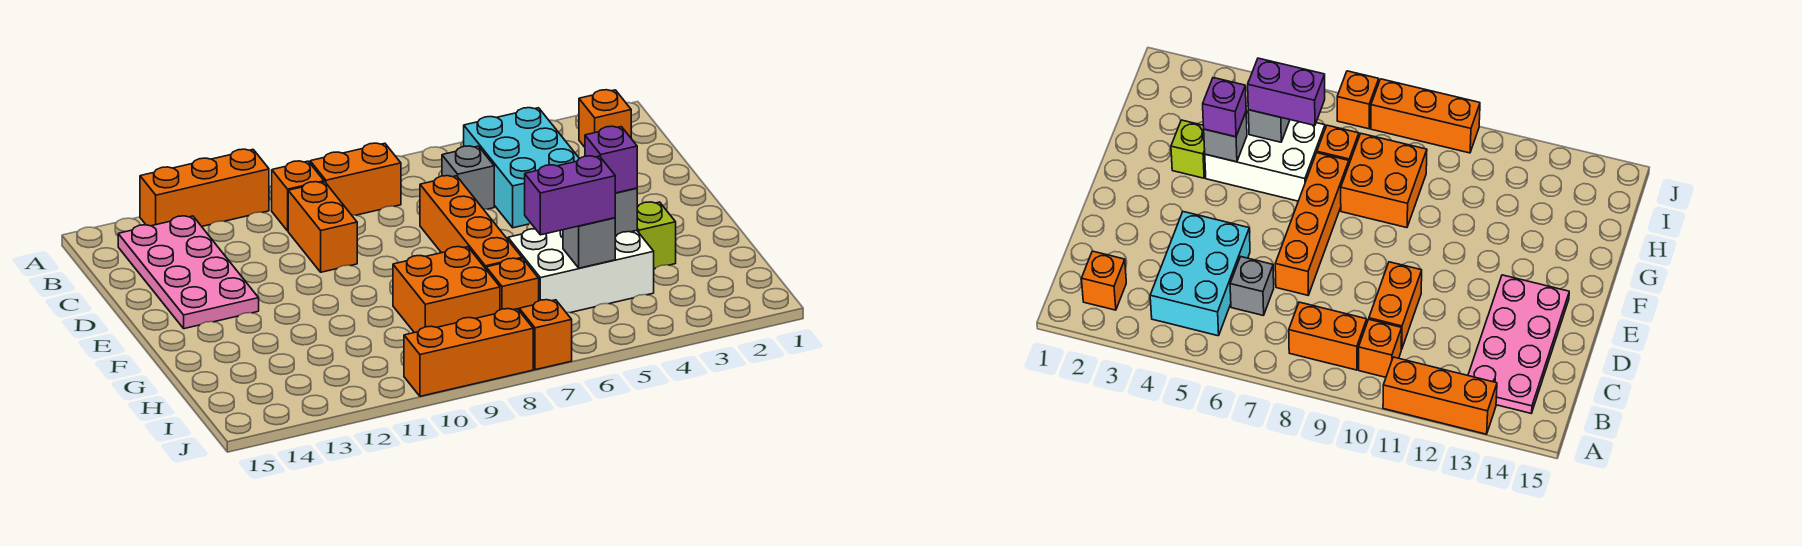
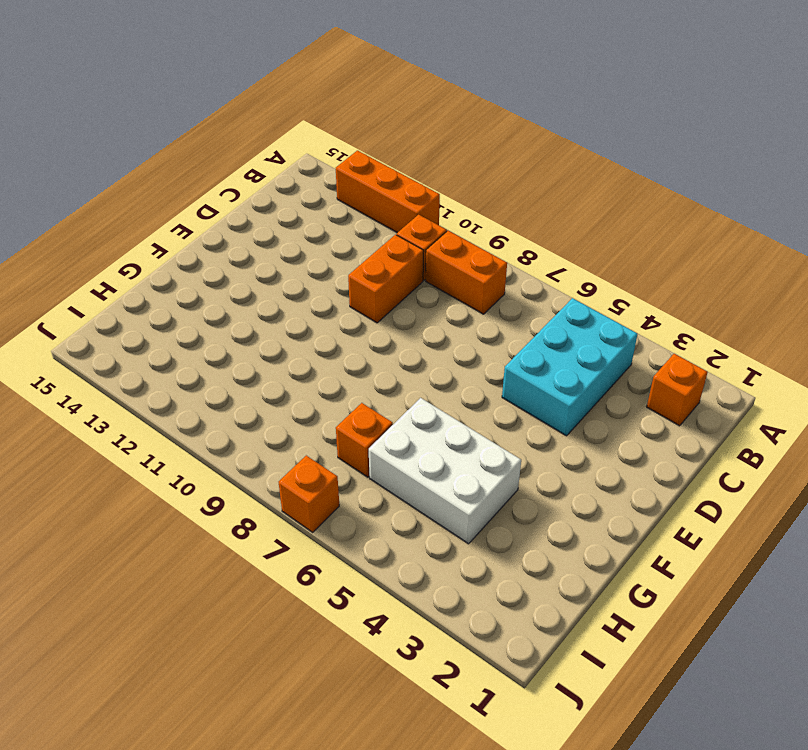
none -> pink 2x4 plate [118,216,259,329]
none -> grey 1x1 brick [442,146,494,209]
none -> orange 1x4 brick [420,176,522,269]

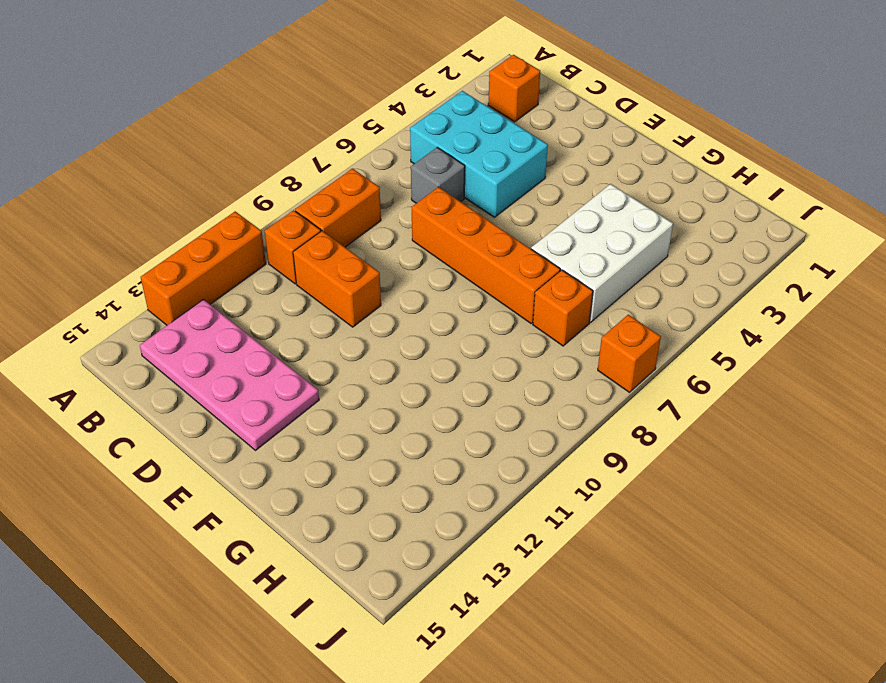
none -> lime 1x1 brick [637,202,676,269]
none -> orange 2x2 brick [393,247,500,333]
none -> orange 1x3 brick [404,309,533,396]

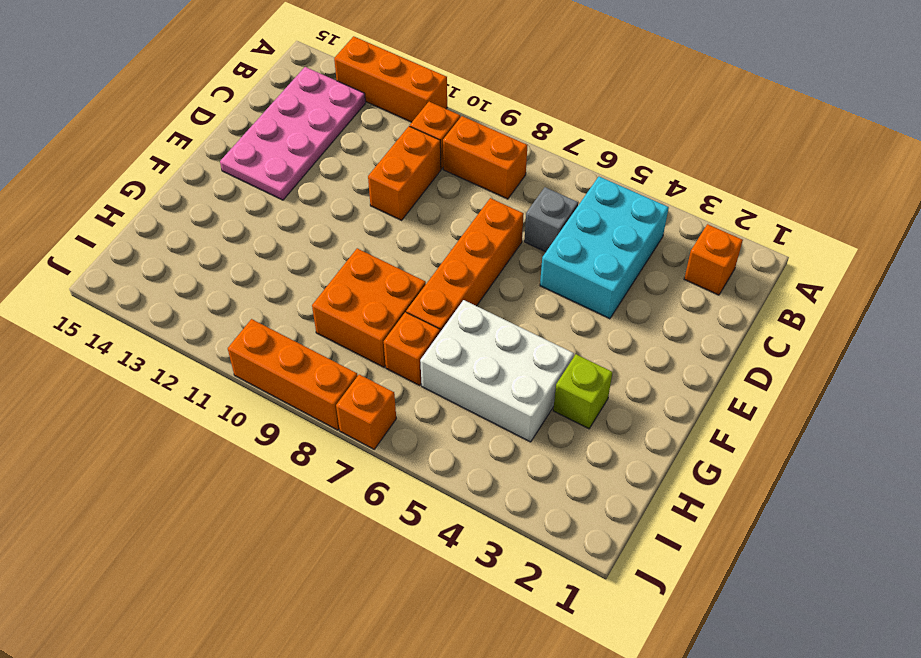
none -> grey 1x1 brick [615,188,637,235]
none -> grey 1x1 brick [563,218,615,268]
none -> purple 1x1 brick [585,126,637,193]

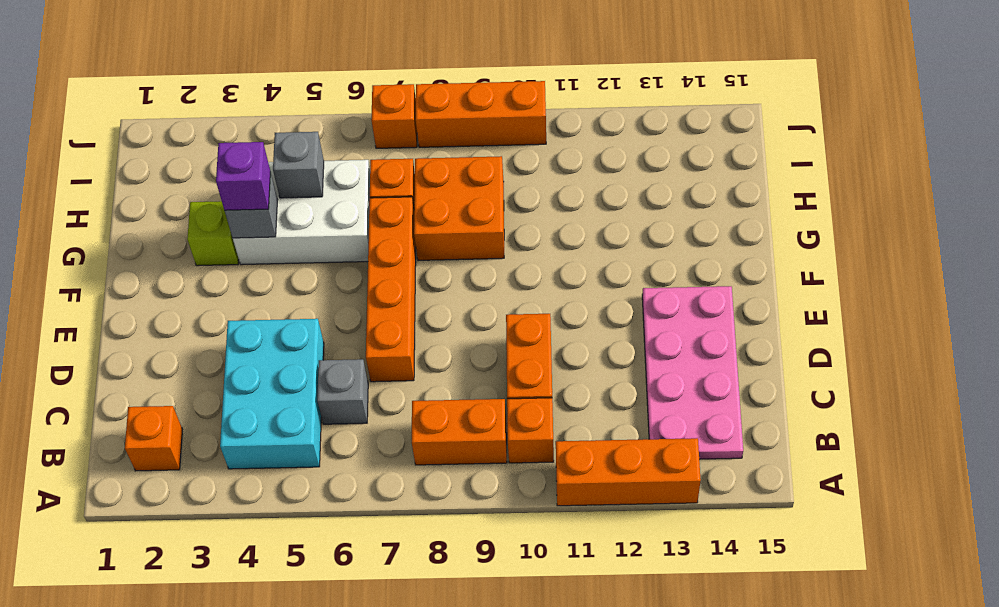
none -> purple 1x2 brick [525,156,615,235]

